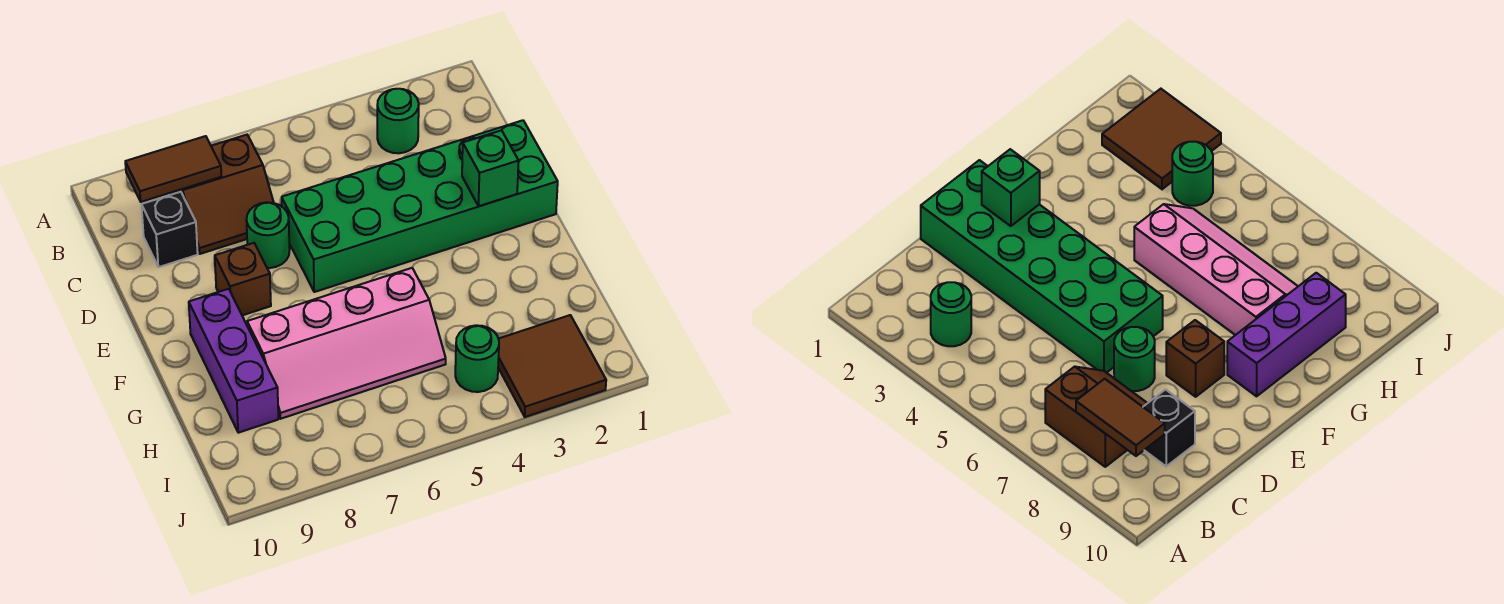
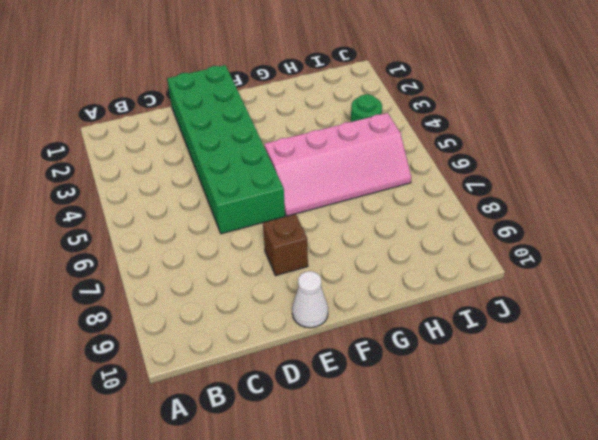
white 1x1 cone [292,271,328,328] -> none
pink 2x4 slope [264,113,411,216] -> pink 2x4 slope turned to [247,268,446,419]
none -> green 1x1 round brick [377,89,419,153]
none -> brown 2x2 slope [170,135,274,254]
none -> black 1x1 brick [141,192,198,267]

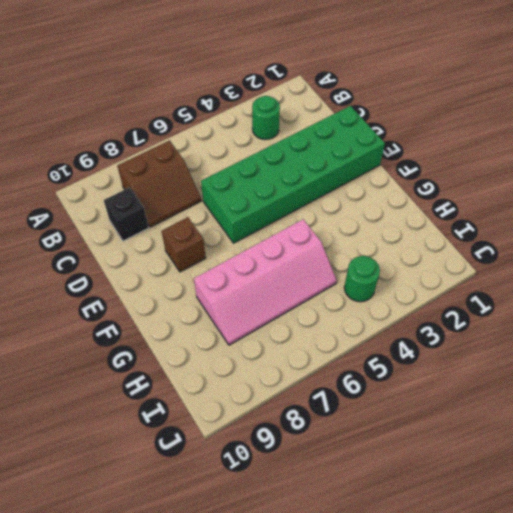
none -> green 1x1 round brick [246,202,290,268]
none -> purple 1x3 brick [189,289,278,433]
none -> brown 2x2 tile [498,315,606,417]

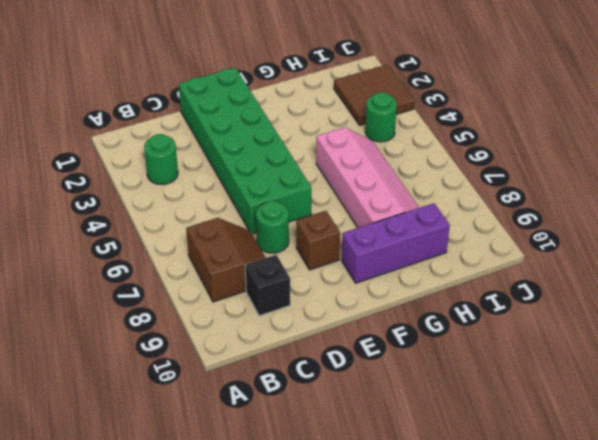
none -> brown 1x2 tile [125,136,221,202]
none -> green 1x1 brick [462,130,519,206]

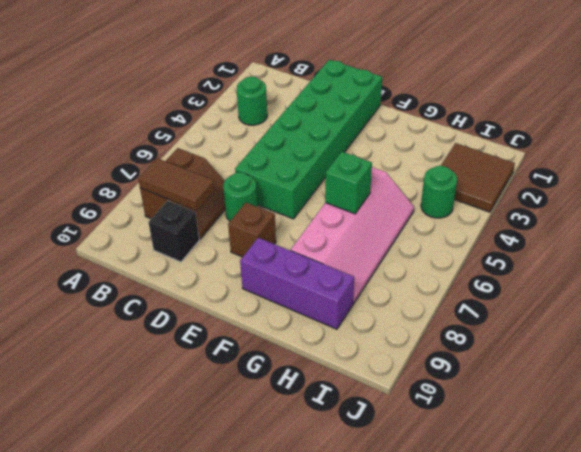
brown 1x2 tile [138,158,215,210] -> brown 1x2 tile turned to [125,136,221,202]
green 1x1 brick [325,152,372,214] -> green 1x1 brick moved to [462,130,519,206]

